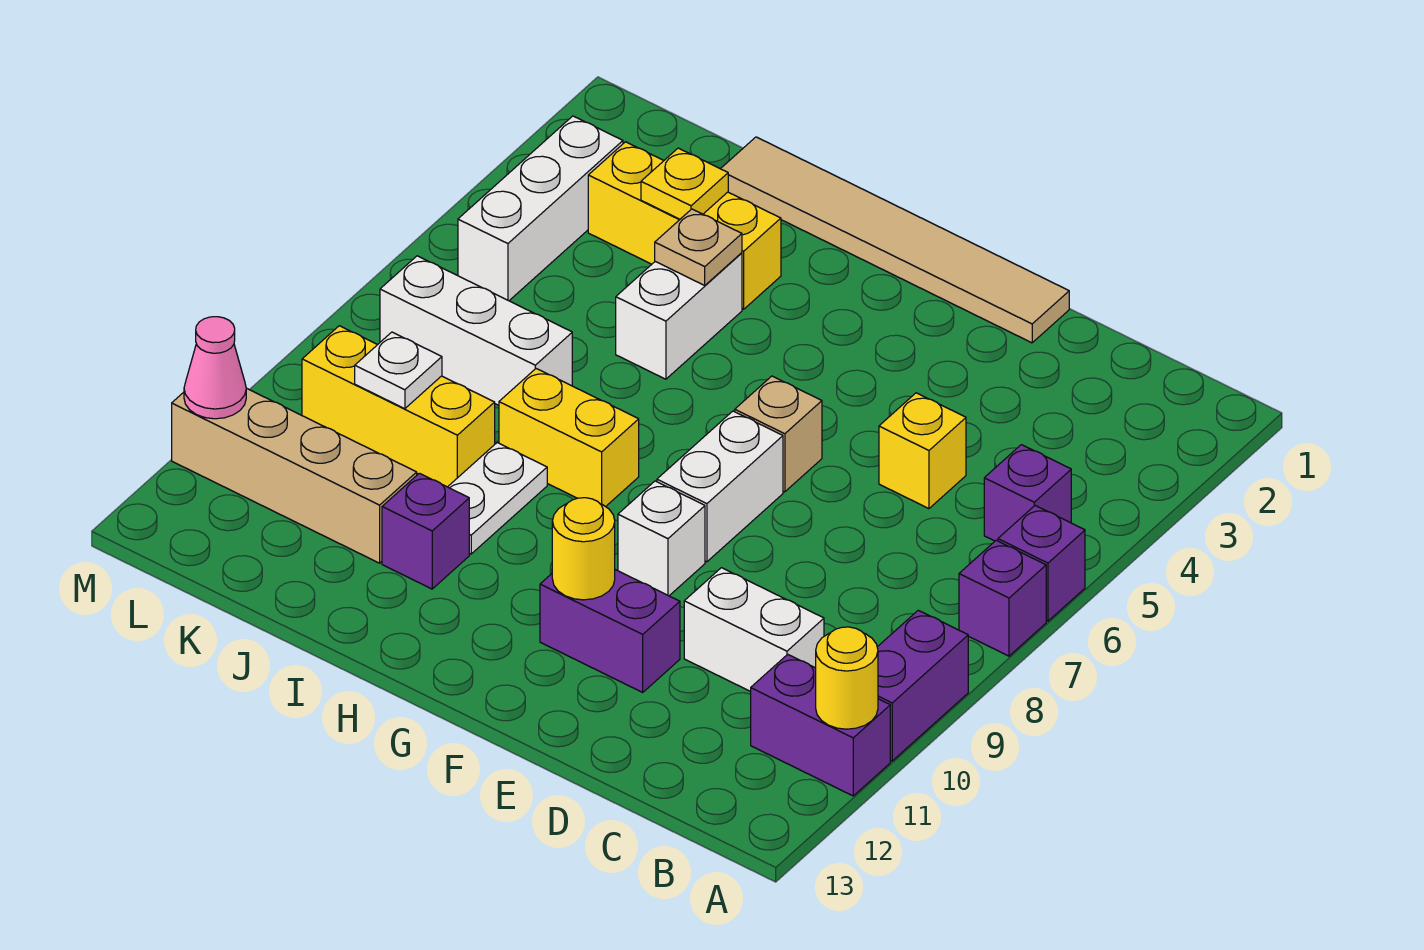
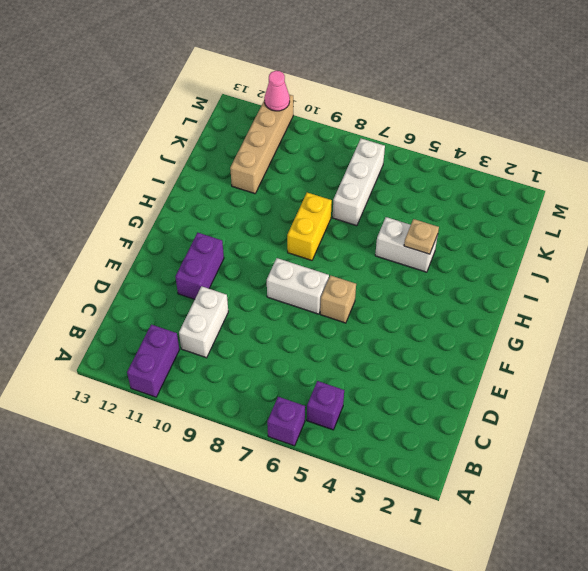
none -> purple 1x1 brick [959,540,1046,656]
none -> purple 1x2 brick [877,610,968,761]
none -> yellow 1x1 brick [879,393,966,509]

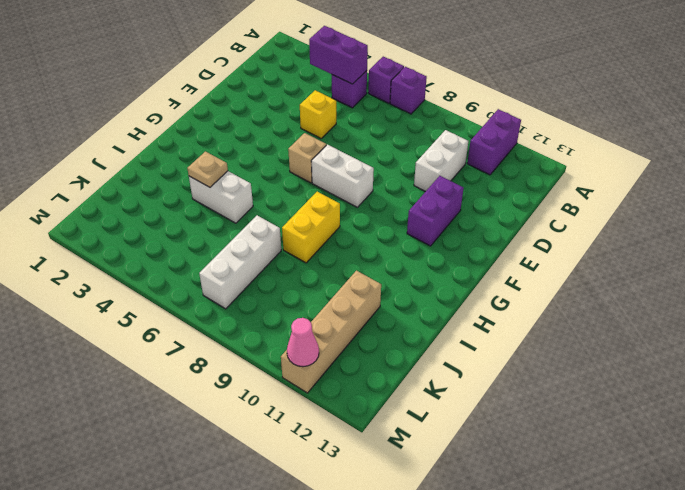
purple 1x2 brick [309,26,368,84] -> purple 1x2 brick moved to [877,610,968,761]
none -> tan 1x6 tile [721,137,1069,343]
none -> white 1x1 brick [618,481,705,596]
none -> yellow 1x3 brick [588,142,781,309]

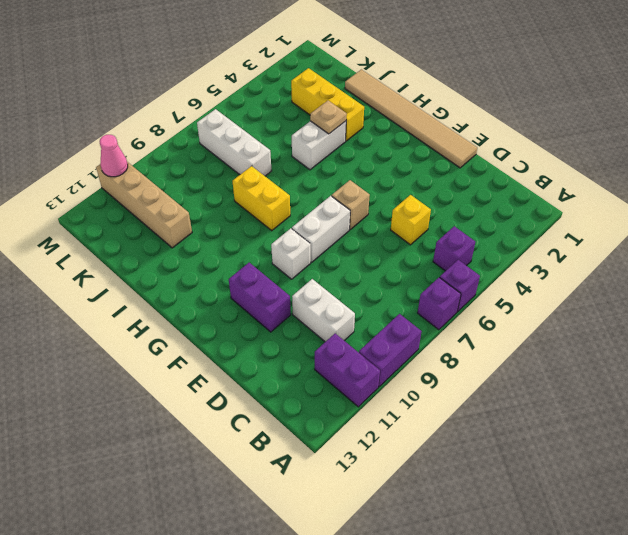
none -> white 1x2 plate [448,443,547,554]
none -> purple 1x1 brick [382,473,469,589]
none -> yellow 1x3 brick [302,326,495,487]

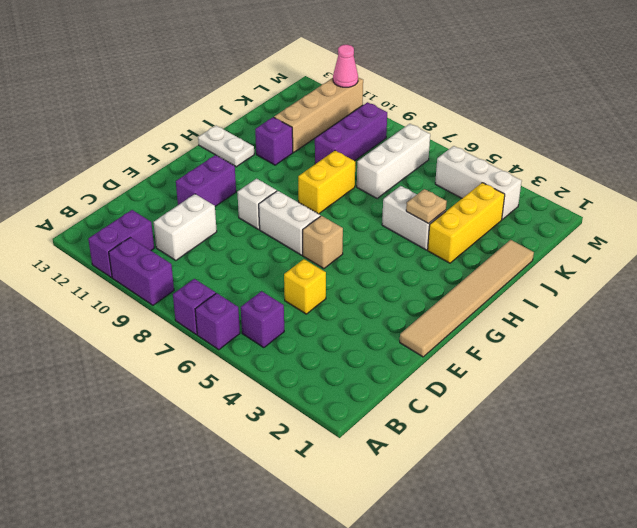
white 1x2 plate [198,125,254,167] -> white 1x2 plate moved to [448,443,547,554]
purple 1x3 brick [315,102,387,164] -> yellow 1x3 brick [302,326,495,487]
none -> yellow 1x1 round brick [816,627,878,729]
none -> yellow 1x1 round brick [552,498,615,600]
none -> yellow 1x1 plate [641,148,728,219]

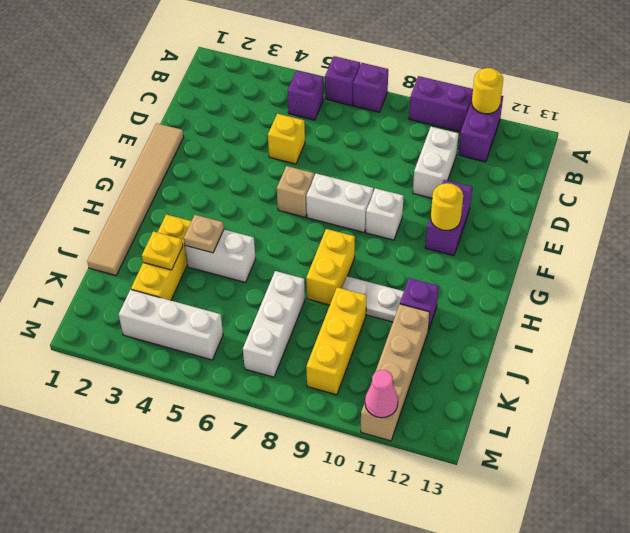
none -> white 1x1 plate [355,332,442,409]

